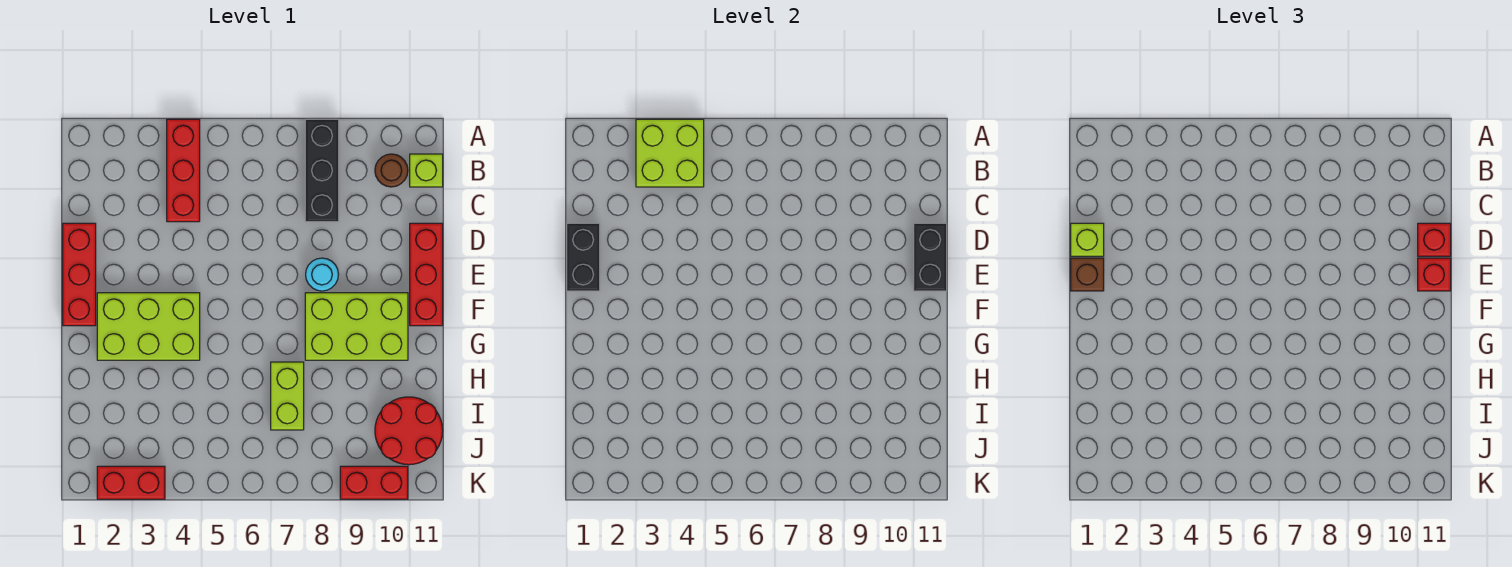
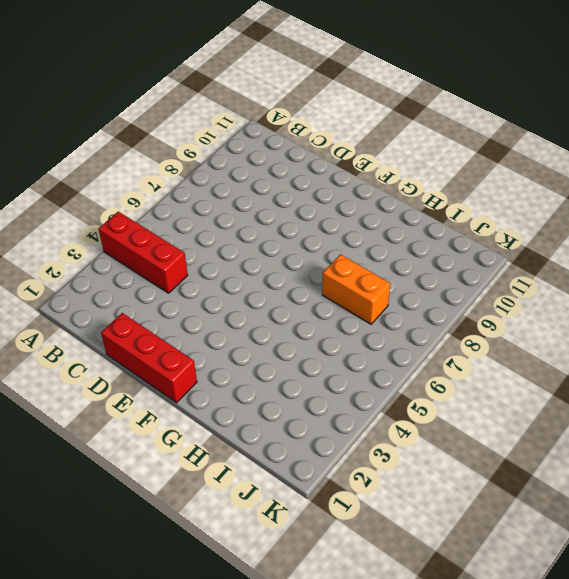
orange 1x2 brick [322,254,390,324] -> lime 1x2 brick [271,362,304,430]
none -> black 1x3 brick [305,119,339,222]
none -> brown 1x1 round brick [375,154,408,187]
none -> lime 1x1 brick [410,154,443,187]

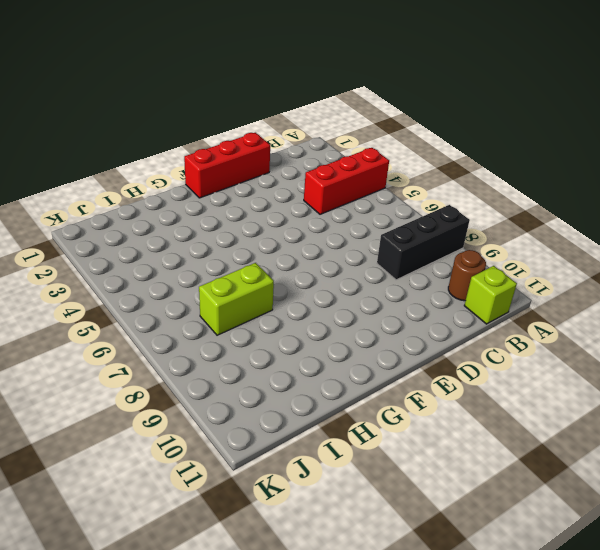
none -> red 1x3 brick [410,223,443,326]
none -> cyan 1x1 round brick [306,258,338,291]
none -> lime 2x3 brick [97,293,200,360]

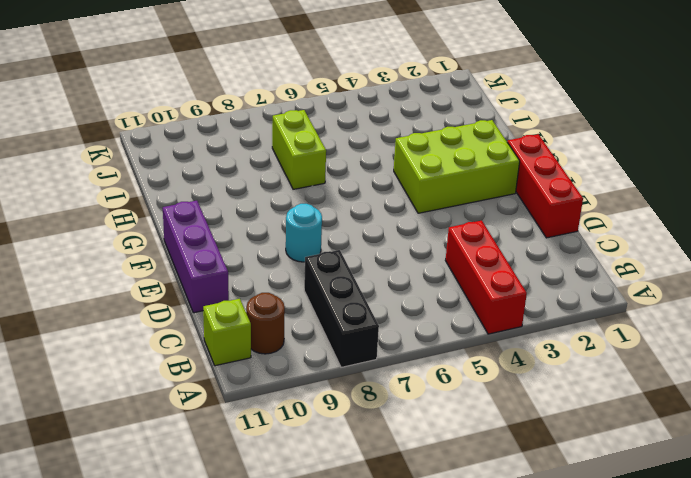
purple 1x3 brick [163,201,229,313] -> red 1x3 brick [410,223,443,326]
none -> lime 2x3 brick [305,293,408,360]
none -> red 2x2 round brick [375,397,443,465]
none -> red 1x2 brick [97,466,165,499]

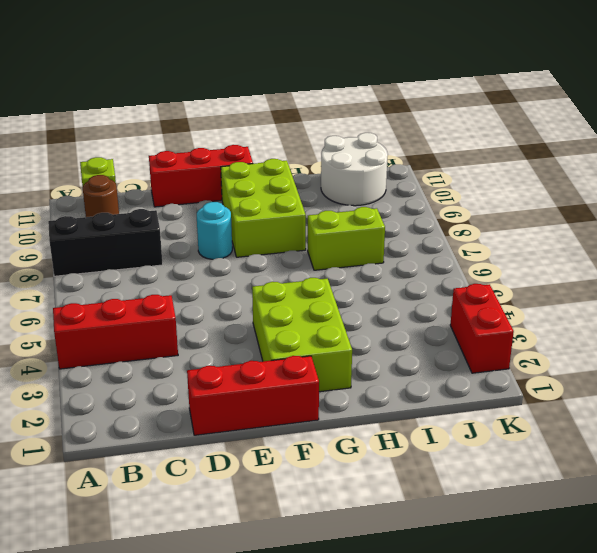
white 2x2 round brick [321,133,388,206] -> red 2x2 round brick [375,397,443,465]
none -> red 1x2 brick [340,466,408,499]
none -> lime 2x2 brick [636,119,704,187]
none -> black 1x2 brick [567,223,600,291]

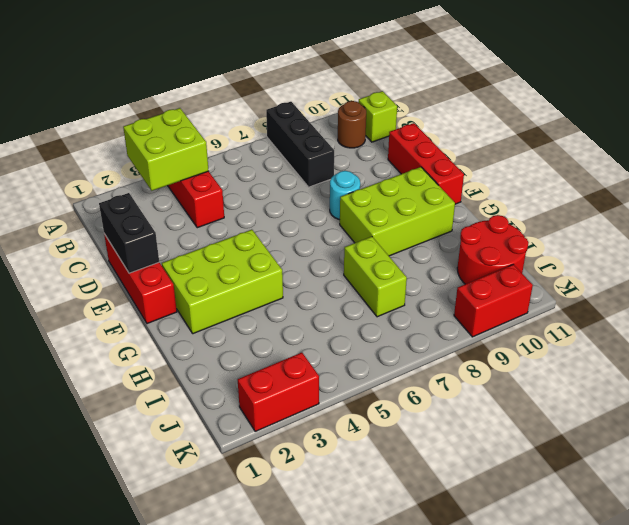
none -> black 1x2 brick [914,223,947,291]
none -> lime 1x1 brick [1071,223,1104,256]
none -> red 1x1 brick [1418,223,1451,256]

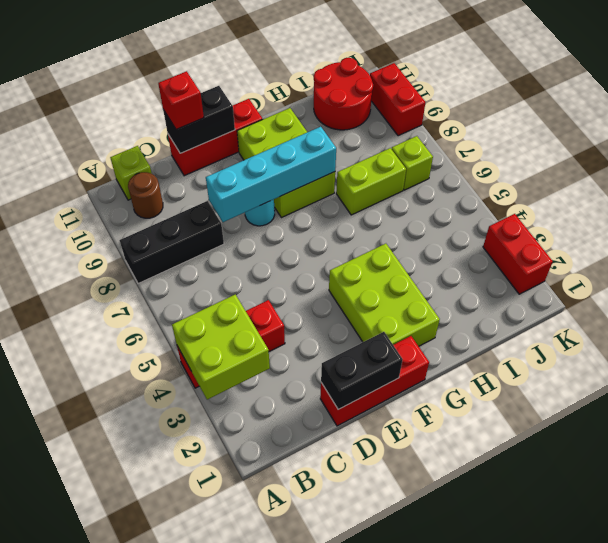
cyan 1x4 brick [206,127,336,222] -> none
lime 1x1 brick [392,136,433,190] -> lime 1x1 brick moved to [1071,223,1104,256]
none -> brown 1x1 brick [1071,258,1104,291]
none -> red 1x1 brick [1418,258,1451,291]

